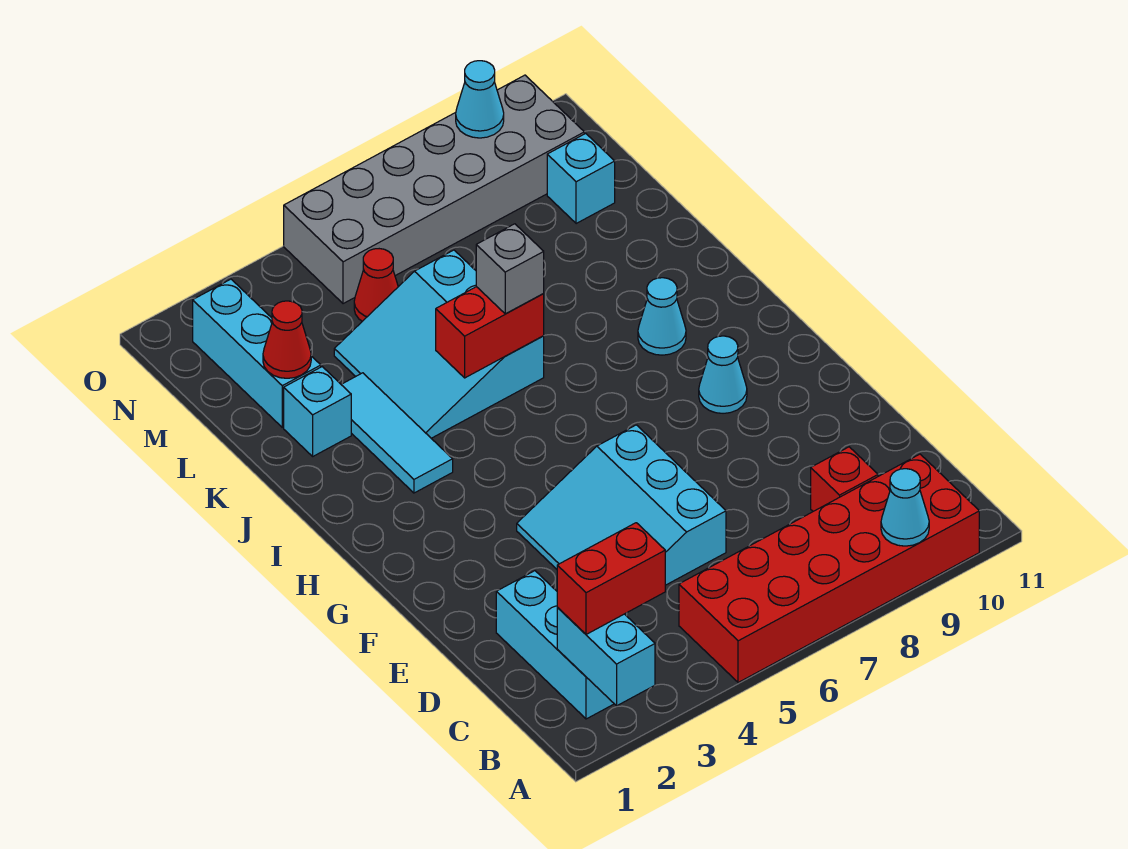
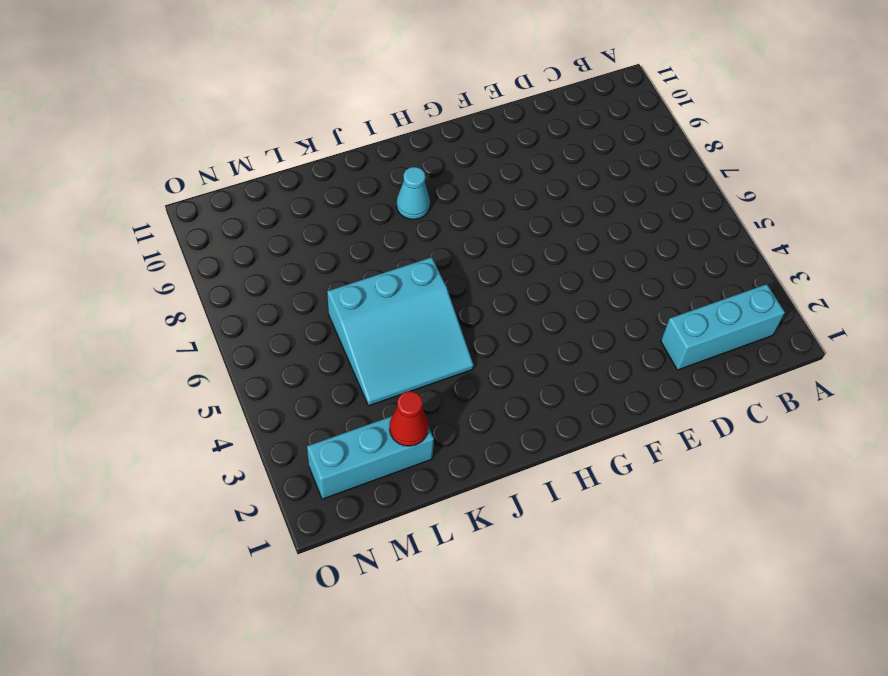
none -> red 2x6 brick [679,454,979,683]
none -> red 1x1 brick [811,447,878,511]
none -> cyan 3x3 slope [517,425,726,585]

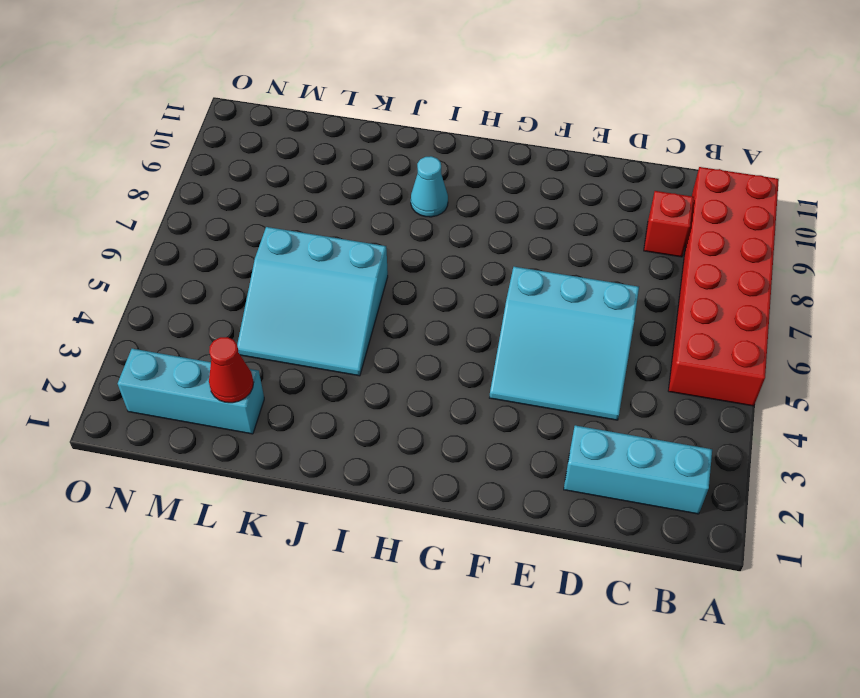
none -> cyan 1x1 cone [699,336,747,413]
none -> cyan 1x3 tile [341,373,453,493]
none -> cyan 1x1 brick [284,367,351,456]

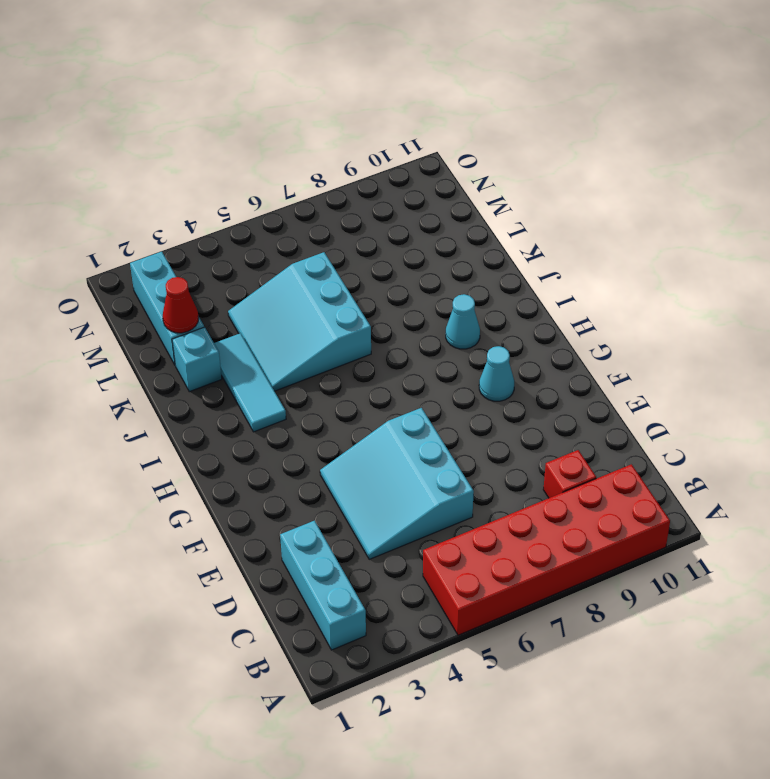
none -> red 1x1 cone [354,249,398,321]
none -> cyan 1x1 brick [547,133,615,224]
none -> grey 2x6 brick [284,75,584,304]

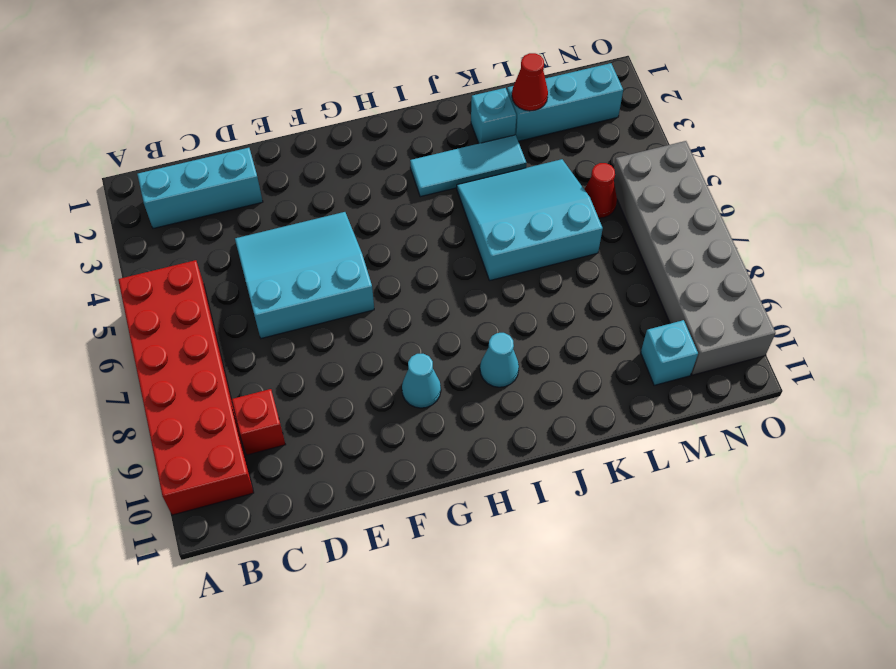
none -> cyan 1x2 brick [557,607,655,706]
none -> cyan 1x1 cone [881,469,929,546]
none -> red 1x2 brick [436,287,544,378]

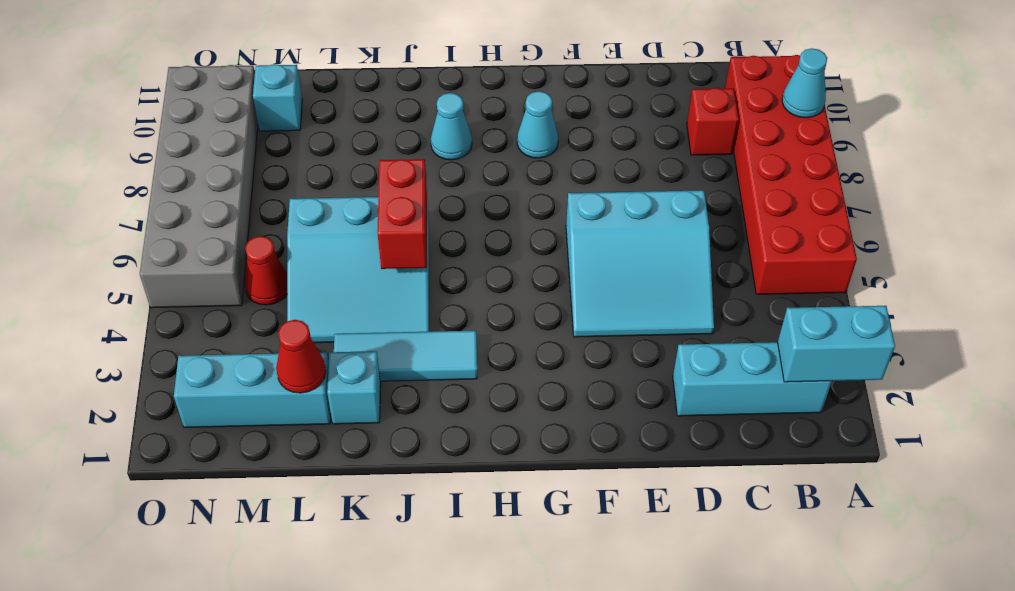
none -> cyan 1x1 cone [456,61,504,138]
none -> red 1x2 brick [557,523,665,634]
none -> grey 1x1 brick [476,224,544,314]

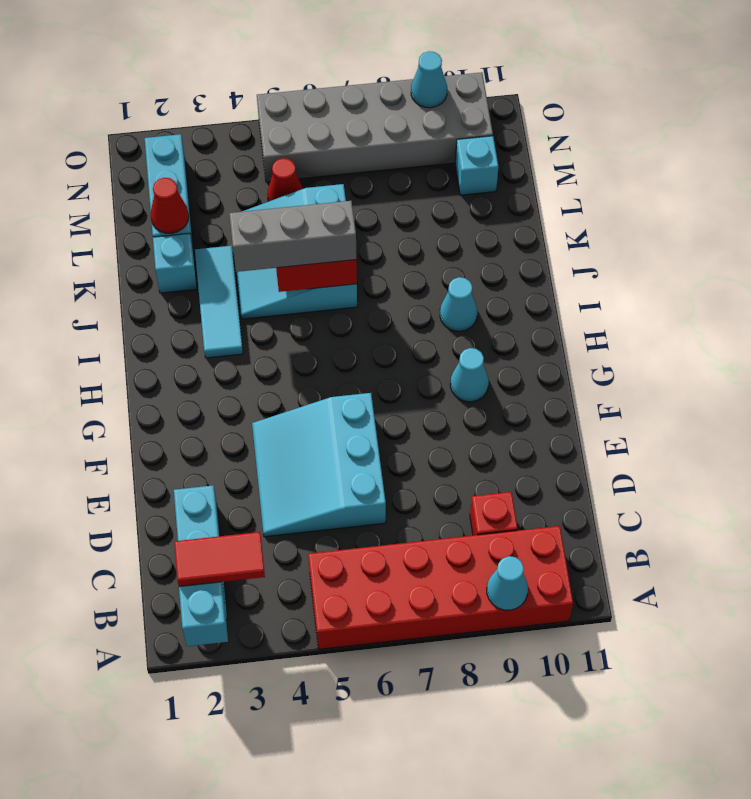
red 1x2 tile [174,532,265,587] -> red 1x2 brick [557,523,665,634]
grey 1x3 brick [229,201,356,272] -> grey 1x1 brick [476,224,544,314]

